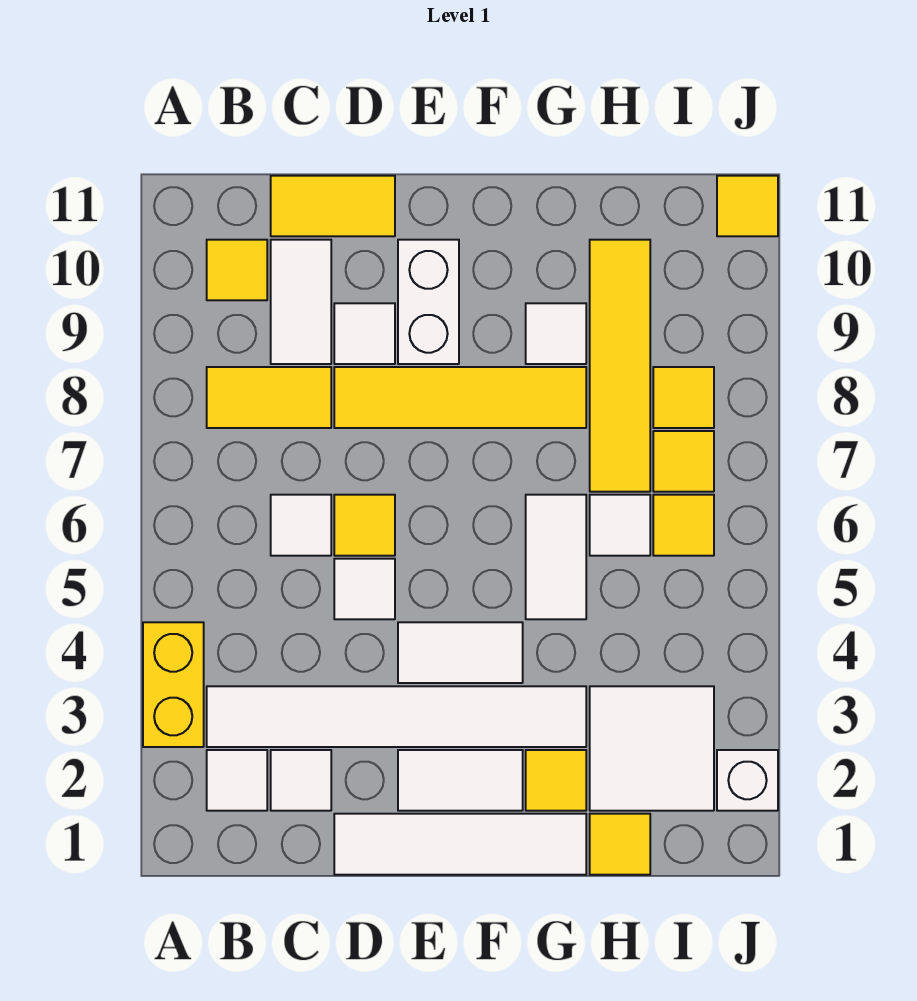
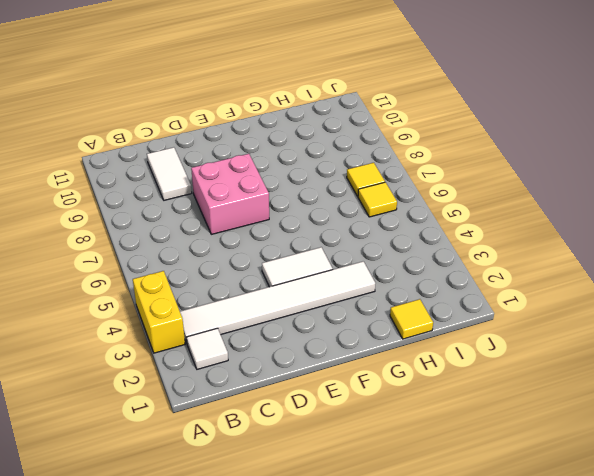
pink 2x2 brick [191,154,269,234] -> yellow 1x4 tile [334,367,586,428]
none -> yellow 1x2 tile [207,367,331,428]
none -> yellow 1x1 tile [207,240,267,300]
none -> white 1x1 tile [271,750,331,811]

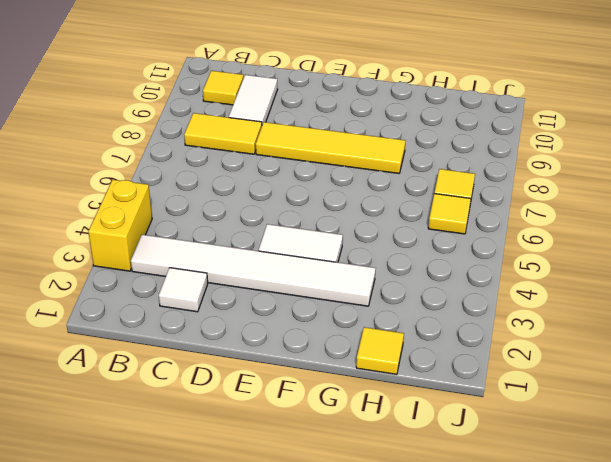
none -> white 1x1 tile [207,750,267,811]
none -> white 1x1 tile [271,495,331,556]
none -> yellow 1x2 tile [271,176,395,236]

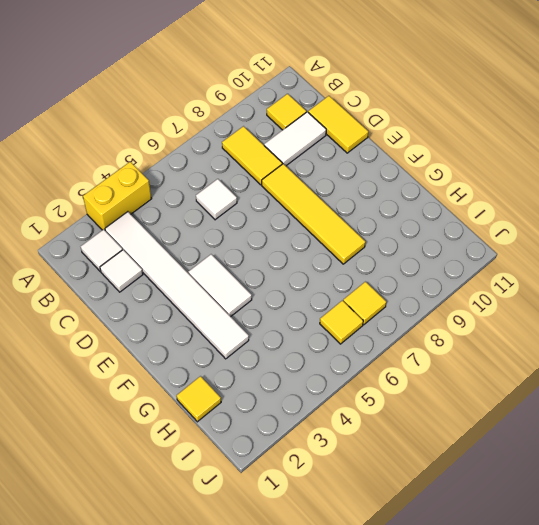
none -> white 1x4 tile [334,814,586,875]
none -> white 1x1 tile [334,559,395,619]
none -> yellow 1x1 tile [334,495,395,556]

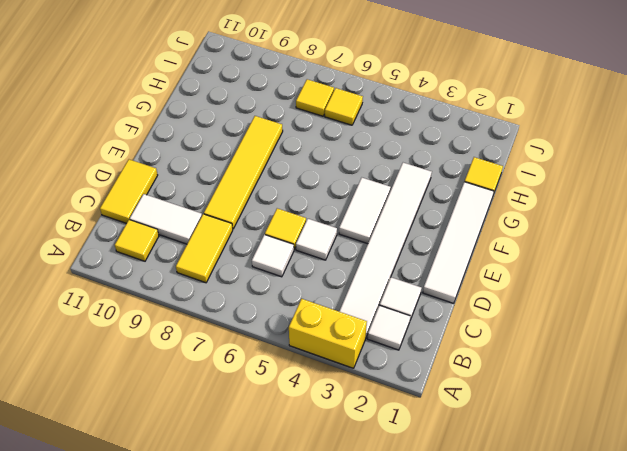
none -> white 1x1 tile [334,303,395,364]
none -> white 1x2 tile [398,750,523,811]
none -> white 1x2 brick [398,240,459,364]

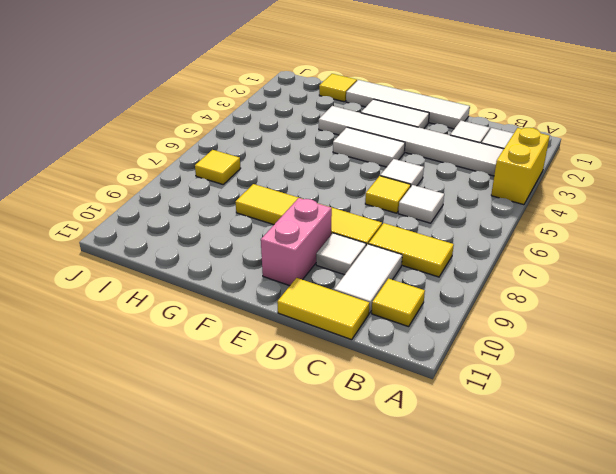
pink 1x2 brick [261,198,332,286] -> white 1x2 brick [398,240,459,364]
none -> yellow 1x1 tile [526,750,586,811]
none -> white 1x2 tile [526,495,586,619]
none -> white 1x1 tile [526,303,586,364]

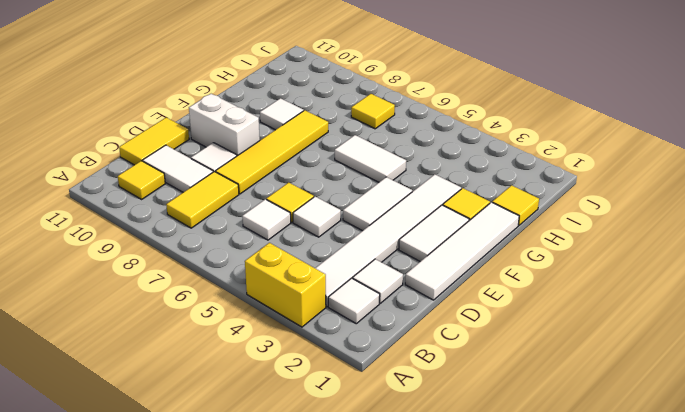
none -> white 2x2 tile [590,686,714,811]
none -> white 1x1 tile [590,495,650,556]
none -> yellow 1x4 tile [590,240,650,492]

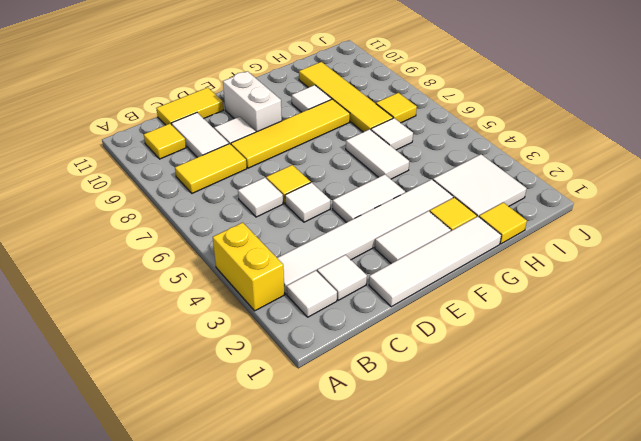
none -> yellow 1x1 tile [653,495,714,556]
none -> yellow 1x1 tile [653,367,714,428]
none -> white 1x1 brick [717,750,778,811]

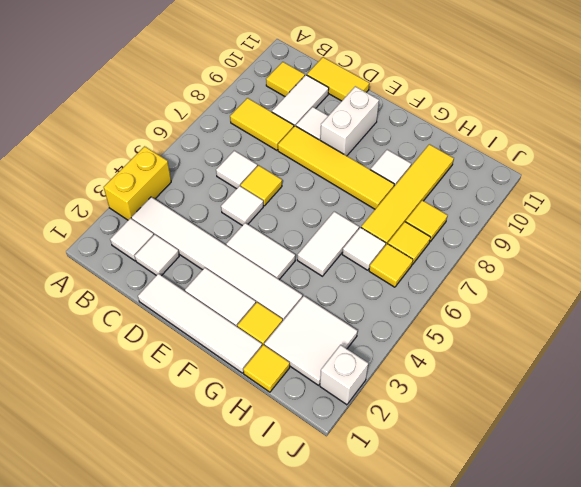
none -> yellow 1x1 tile [717,176,778,236]

